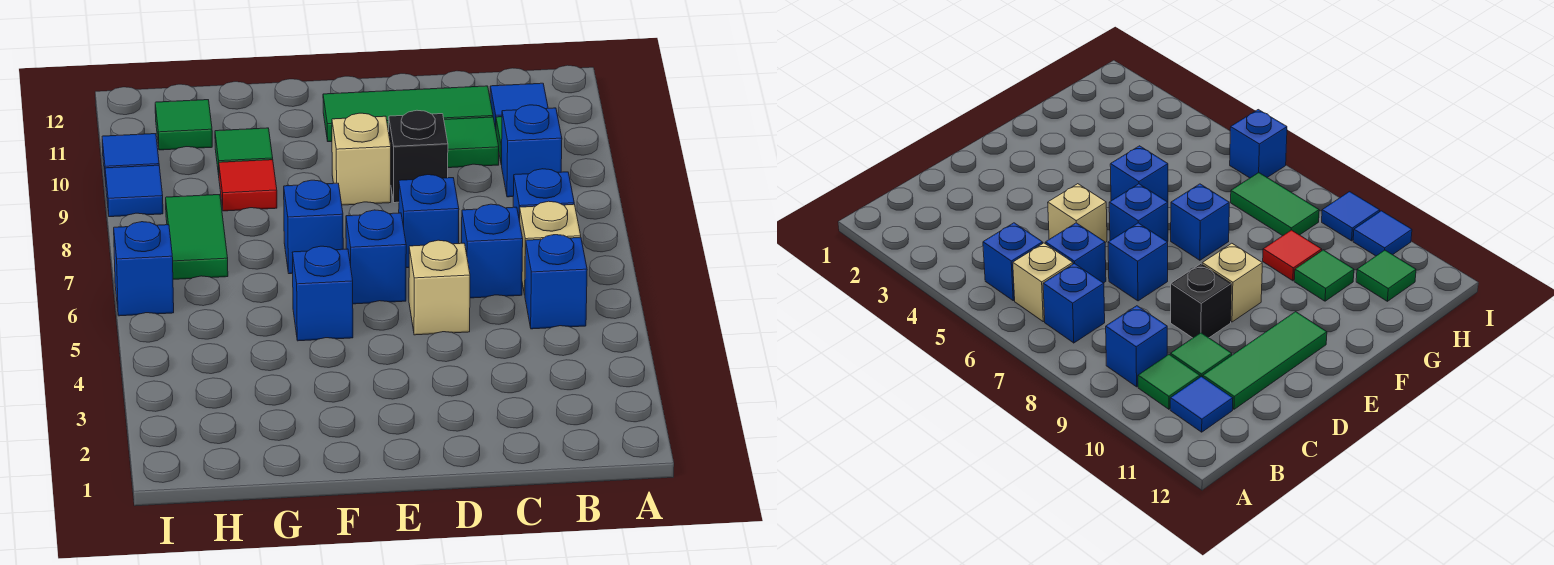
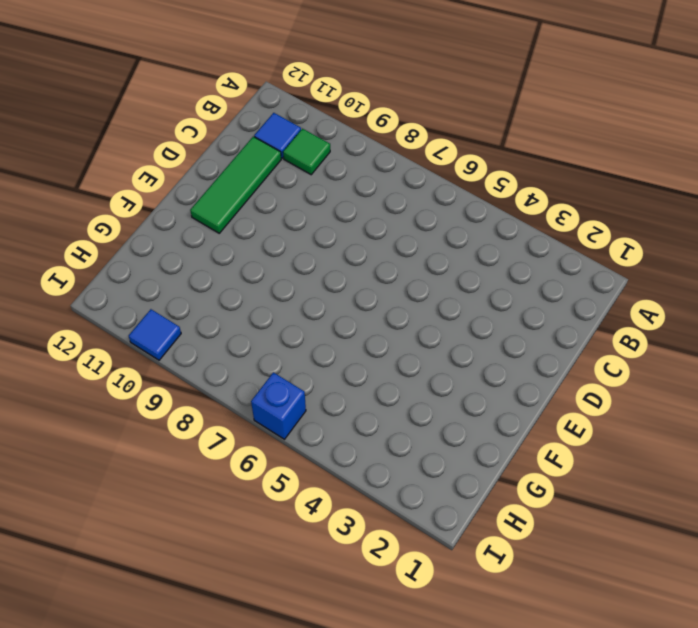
none -> blue 1x1 brick [525,235,587,329]
none -> tan 1x1 brick [520,201,581,294]
none -> blue 1x1 brick [513,169,574,221]

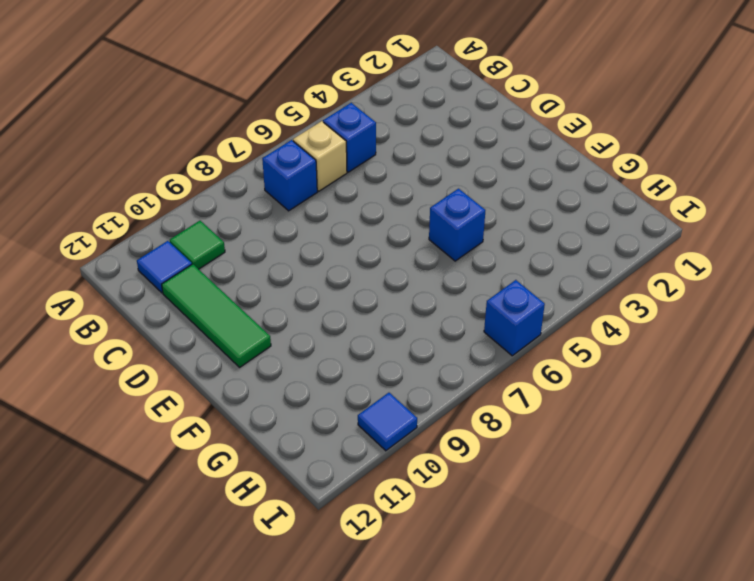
none -> blue 1x1 brick [502,105,562,197]
none -> blue 1x1 brick [462,204,523,298]
none -> green 1x1 tile [444,117,499,168]

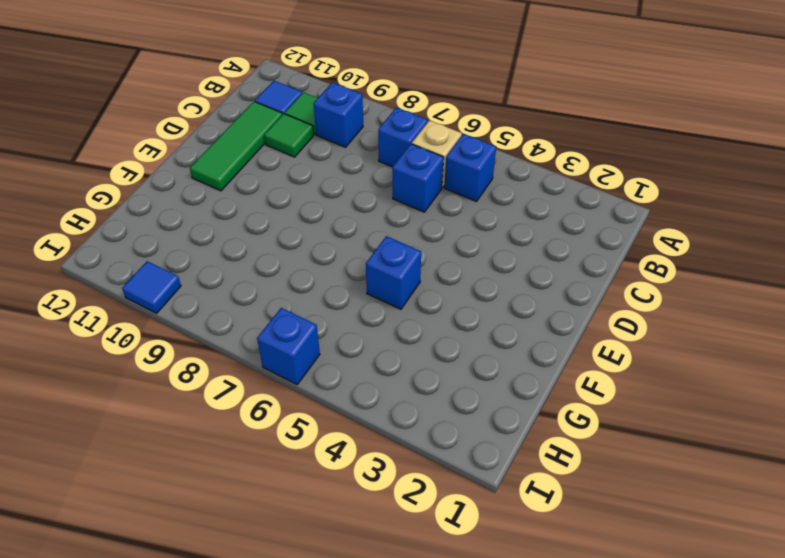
none -> tan 1x1 brick [409,240,470,335]
none -> blue 1x1 brick [399,175,459,268]
none -> black 1x1 brick [389,110,448,203]

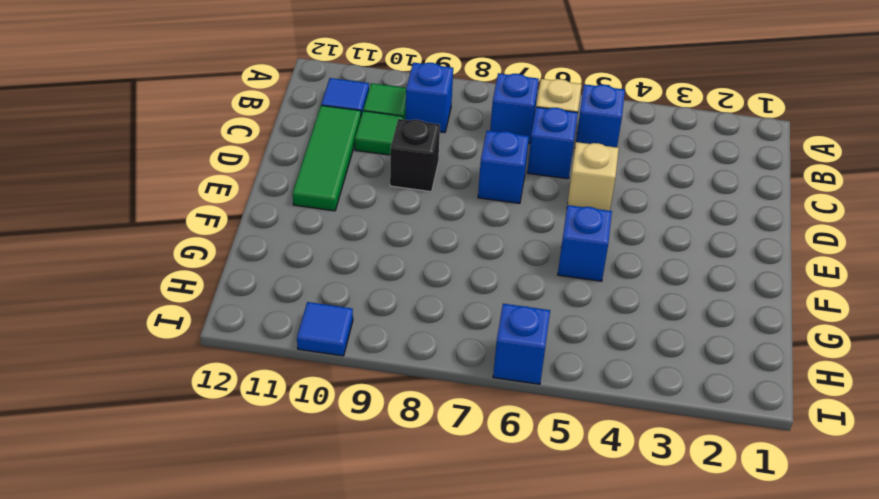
none -> blue 1x1 brick [346,210,406,304]
none -> tan 1x1 brick [332,113,391,205]
none -> blue 1x1 brick [284,180,343,274]

